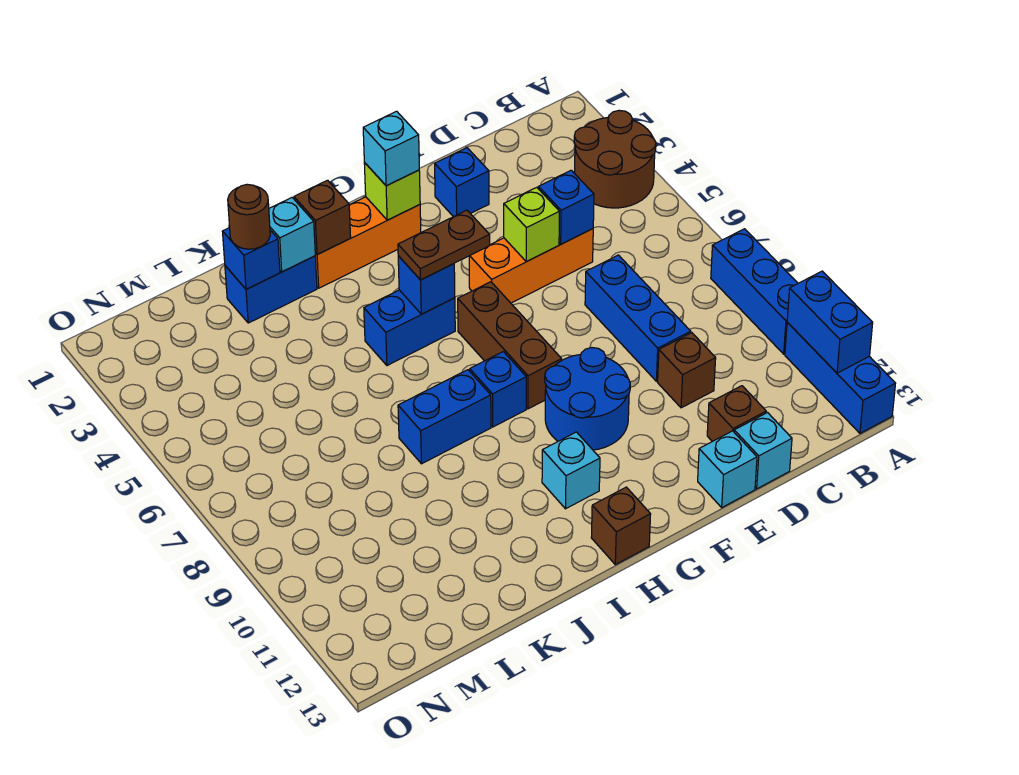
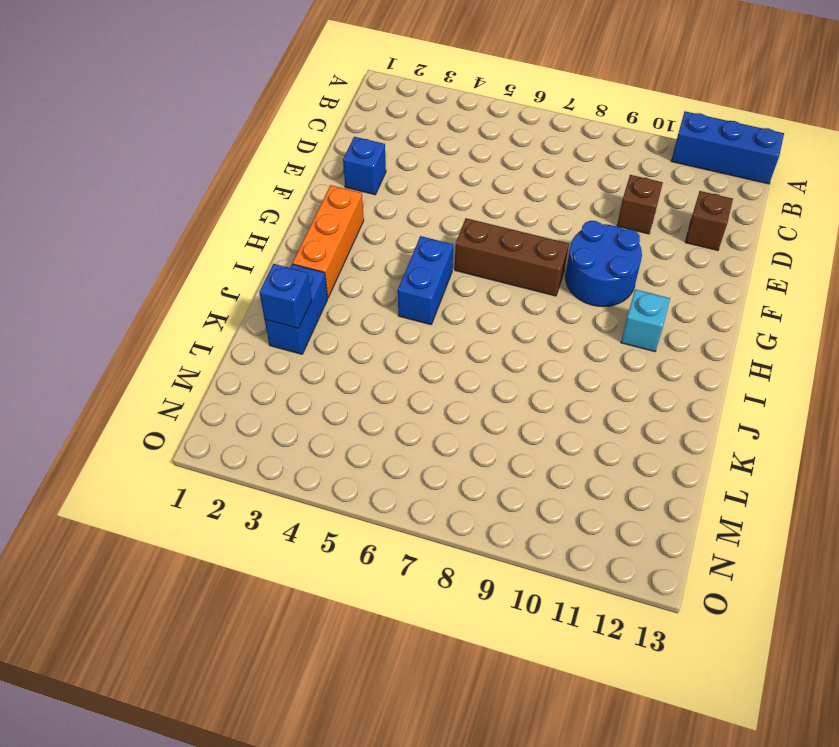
none -> brown 2x2 round brick [574,110,656,208]
none -> blue 1x3 brick [711,229,798,354]
none -> orange 1x3 brick [469,229,593,303]
none -> blue 1x3 brick [585,255,691,381]

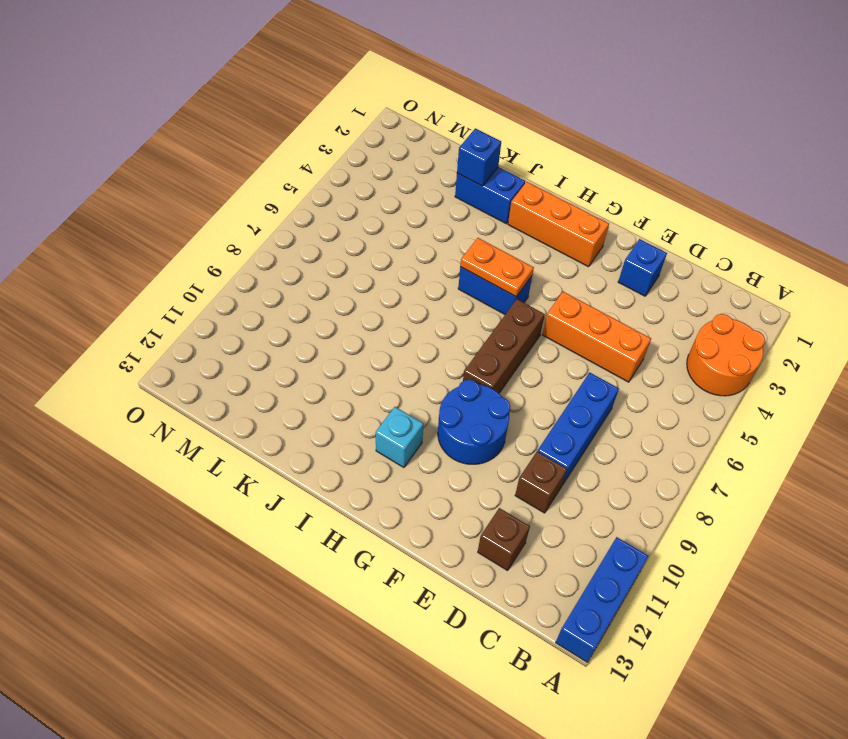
orange 2x2 round brick [687,314,765,396] -> brown 2x2 round brick [574,110,656,208]
orange 1x2 plate [460,238,534,297] -> blue 1x1 brick [398,256,455,314]
none -> blue 1x3 brick [711,229,798,354]
none -> cyan 1x1 brick [734,413,792,489]
none -> cyan 1x1 brick [698,431,757,507]
none -> blue 1x1 brick [470,352,526,427]

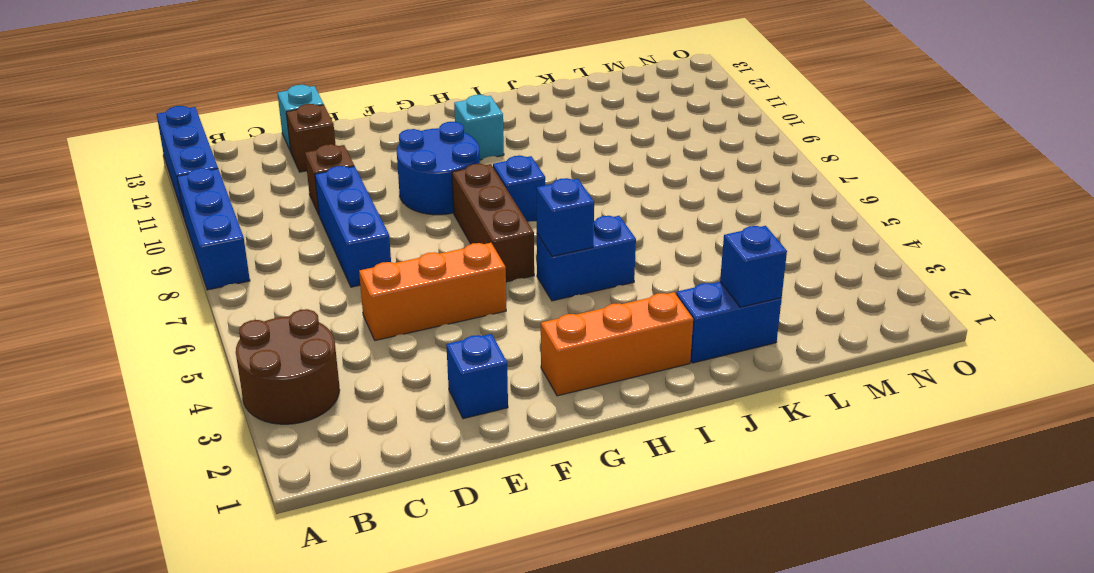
none -> cyan 1x1 brick [698,431,757,507]
none -> brown 1x1 brick [591,487,651,565]
none -> blue 1x2 brick [398,370,491,464]
none -> blue 1x2 brick [787,271,873,373]

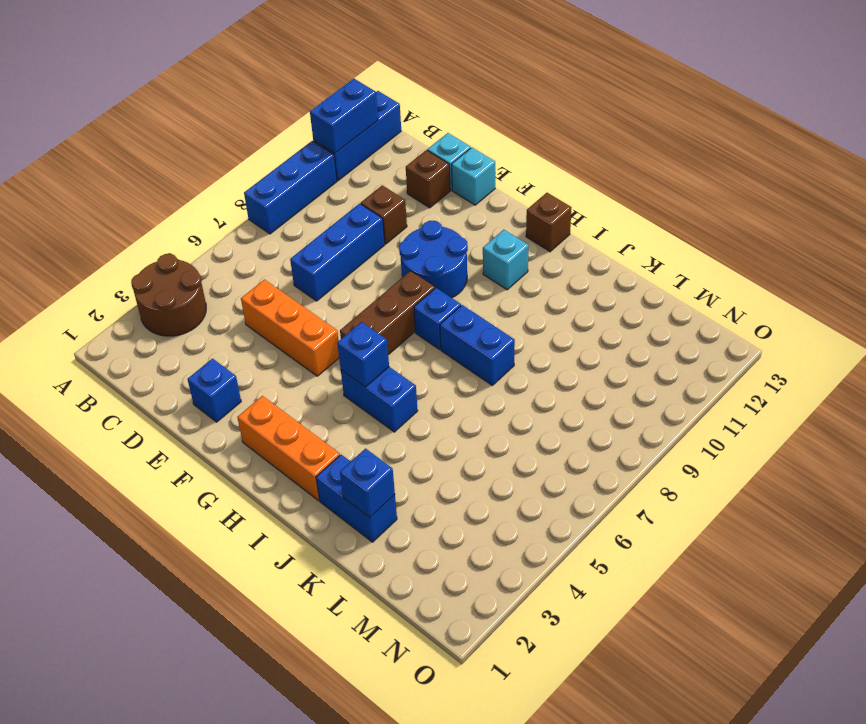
none -> blue 1x1 brick [538,170,594,244]
none -> lime 1x1 brick [504,187,559,262]
none -> lime 1x1 brick [364,163,420,220]
none -> brown 1x1 brick [294,180,351,255]

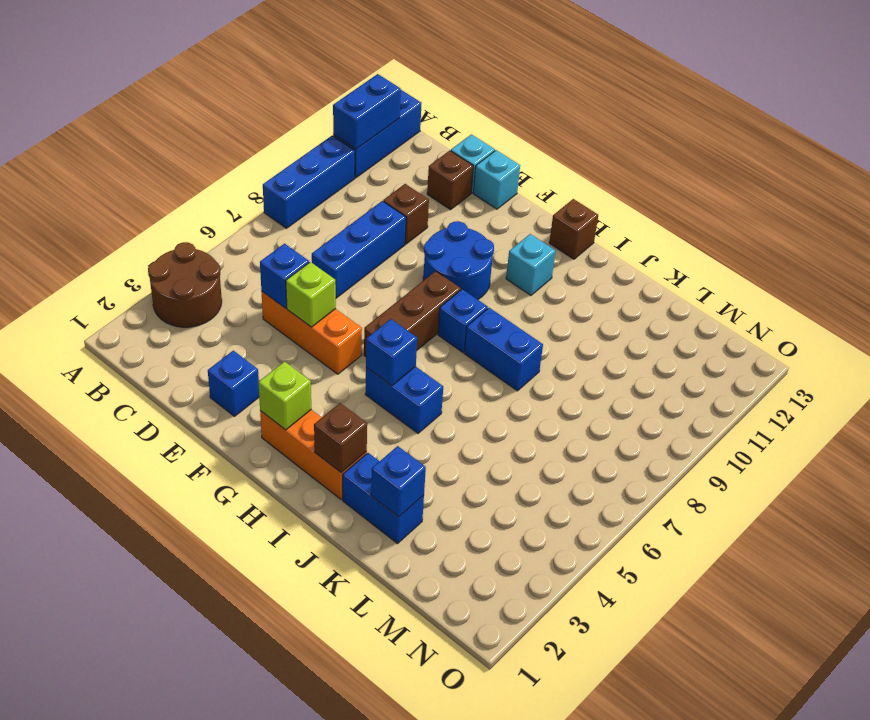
none -> cyan 1x1 brick [269,198,315,272]
none -> cyan 1x1 brick [363,111,419,186]
none -> brown 1x2 plate [398,210,490,280]
none -> brown 1x1 round brick [228,184,270,249]

